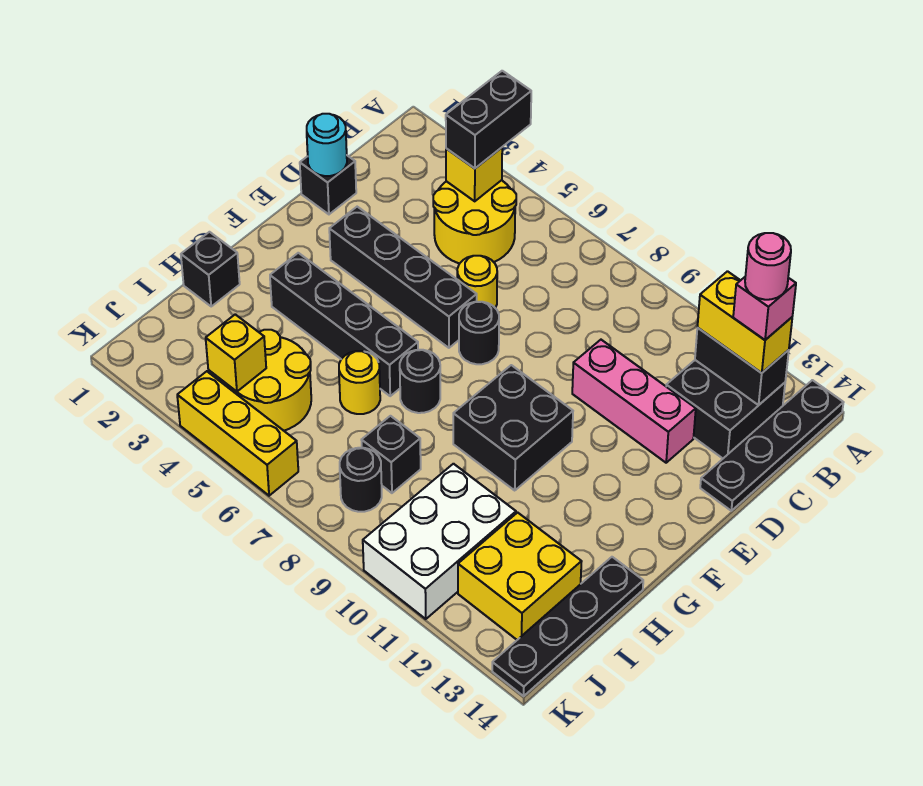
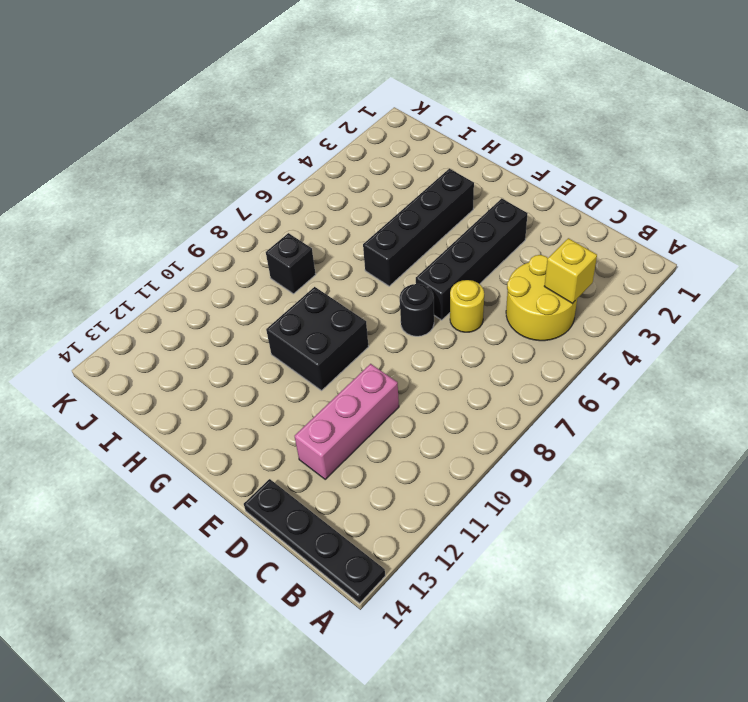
none -> black 2x2 brick [666,360,785,458]
none -> black 1x1 brick [300,156,356,214]
none -> black 1x1 round brick [400,350,440,413]

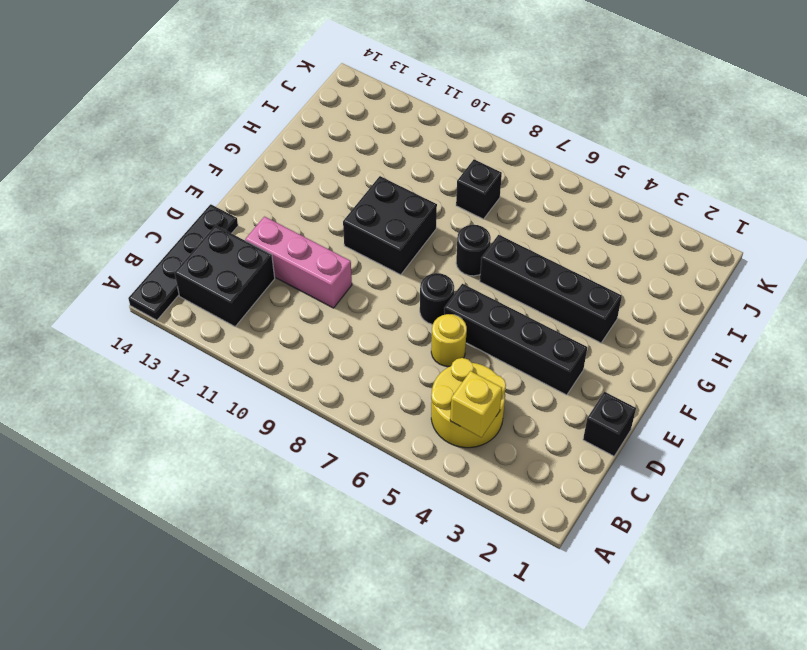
none -> black 1x1 brick [181,232,240,306]
none -> yellow 1x1 round brick [339,351,380,414]
none -> black 1x4 plate [492,557,643,696]

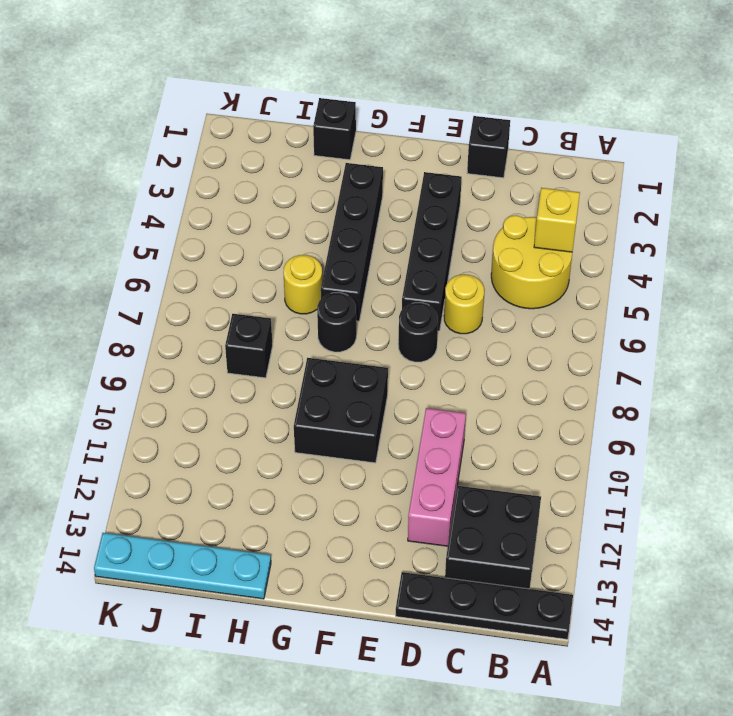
cyan 1x4 plate [94,533,271,599] -> black 1x4 plate [492,557,643,696]
none -> yellow 2x2 round brick [227,330,311,431]
none -> white 2x3 brick [363,464,516,619]
none -> yellow 2x2 brick [458,513,582,640]

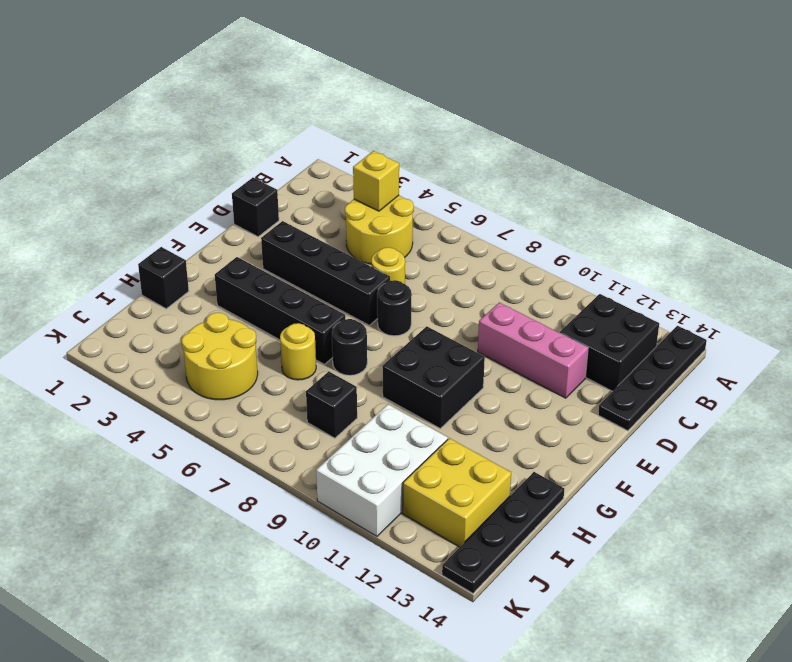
none -> black 1x1 round brick [340,448,382,512]
none -> yellow 1x3 brick [177,371,298,496]
none -> black 1x2 brick [695,328,789,405]

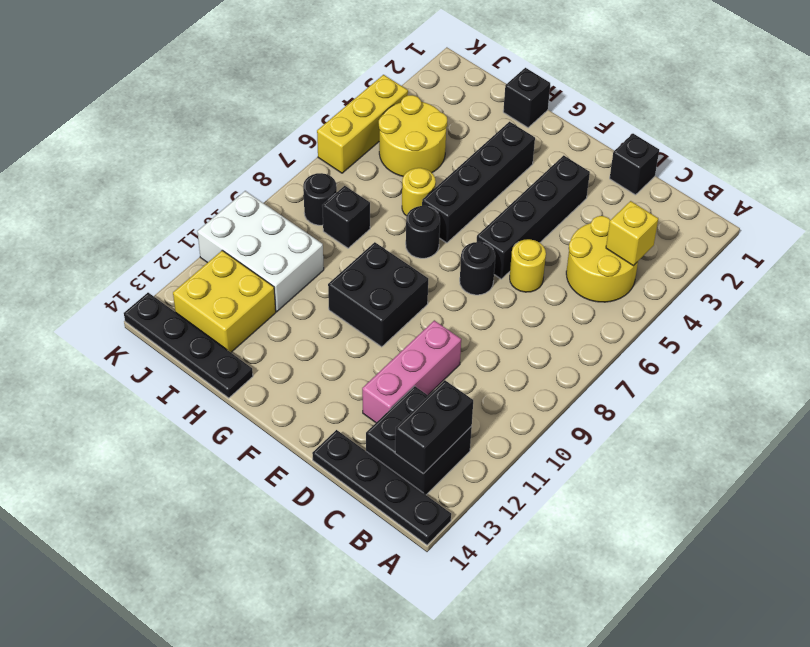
none -> cyan 1x1 round brick [307,114,347,176]
none -> yellow 1x1 brick [206,314,266,392]
none -> black 1x2 brick [446,71,531,168]

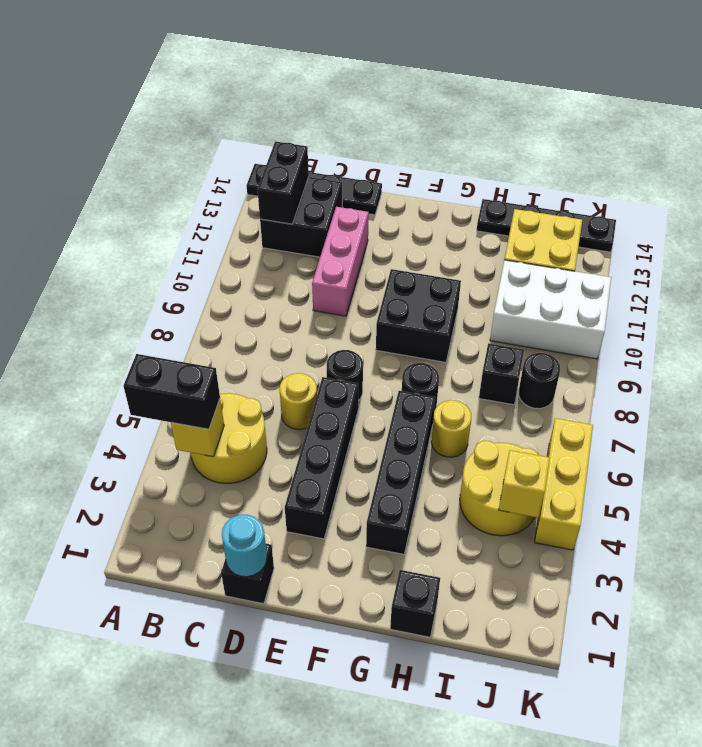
none -> yellow 1x2 brick [697,271,792,373]
none -> pink 1x1 brick [733,277,796,340]
none -> pink 1x1 round brick [745,233,791,300]

